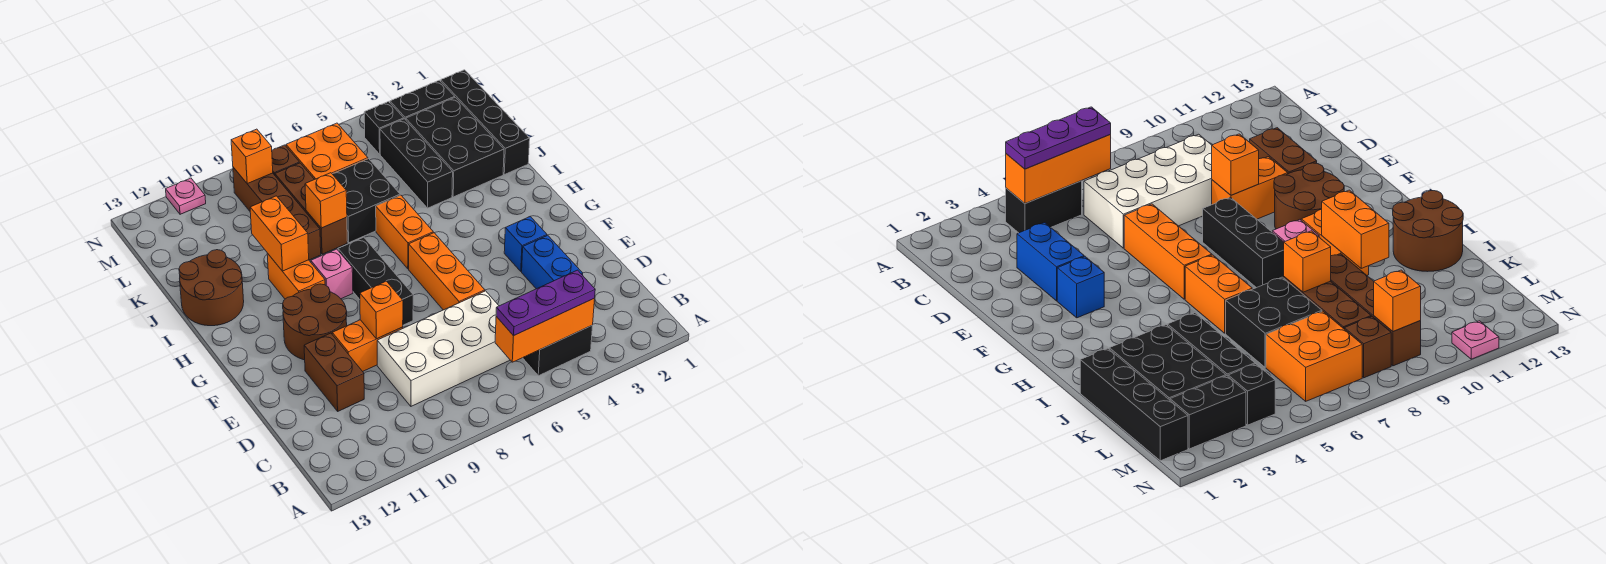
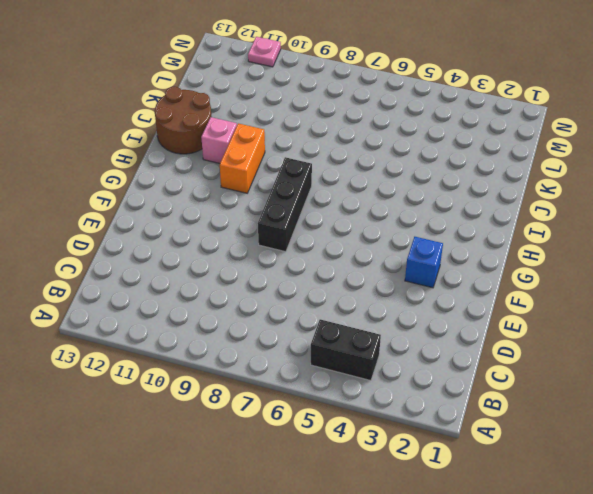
pink 1x1 brick [201,117,237,163] -> pink 1x1 brick moved to [311,249,353,299]
none -> white 2x4 brick [377,291,510,406]
none -> blue 1x2 brick [522,235,583,289]
none -> brown 1x2 brick [304,333,364,411]
none -> orange 1x3 brick [409,233,485,310]

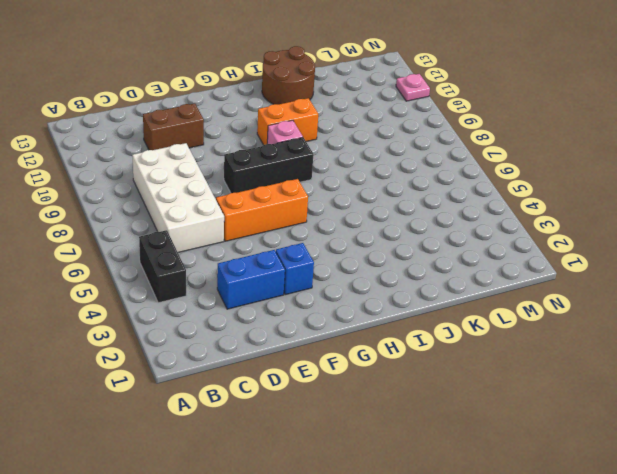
none -> orange 1x2 brick [332,320,403,372]
none -> brown 2x2 round brick [283,284,347,360]
none -> orange 1x2 brick [376,195,433,269]
none -> black 1x4 brick [441,70,530,175]

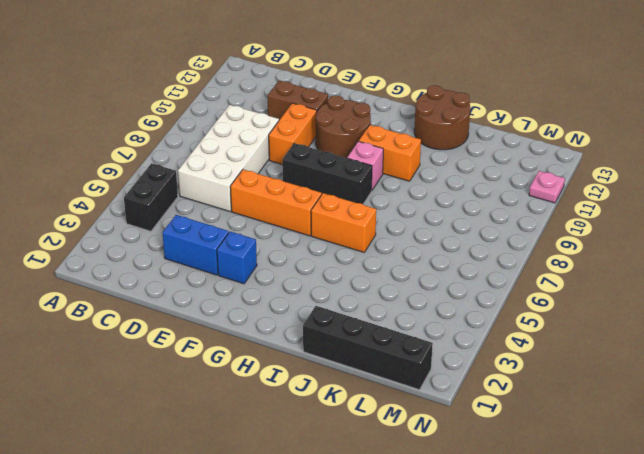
none -> black 2x3 brick [406,97,504,197]
none -> black 1x3 brick [380,119,453,208]
none -> black 2x2 brick [333,159,400,243]
none -> brown 1x3 brick [275,163,347,254]

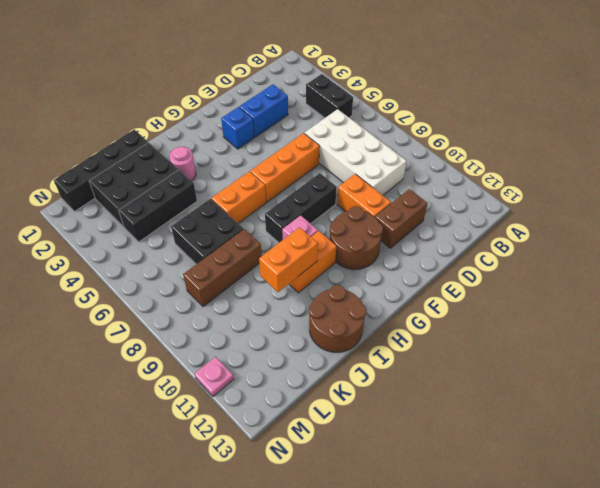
pink 1x1 round brick [169,147,196,181] -> none
none -> brown 1x4 brick [233,167,321,260]
none -> orange 2x2 brick [286,123,368,179]
none -> black 1x2 brick [390,80,455,120]
none -> black 1x1 brick [364,102,404,154]

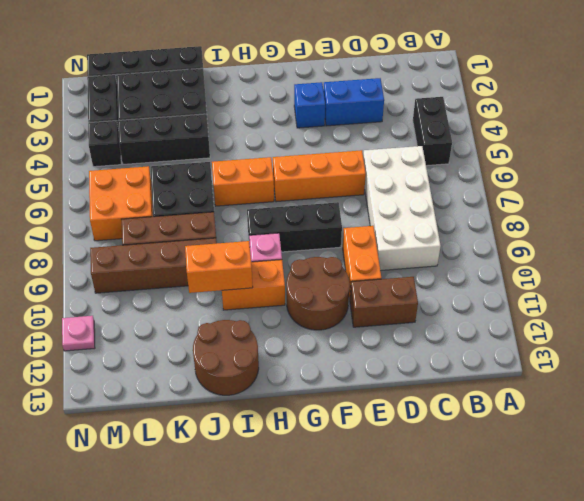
none -> brown 1x1 brick [272,145,299,175]
none -> orange 1x3 brick [495,298,595,362]
none -> orange 1x1 brick [360,281,403,339]
none -> orange 1x1 brick [305,173,347,228]

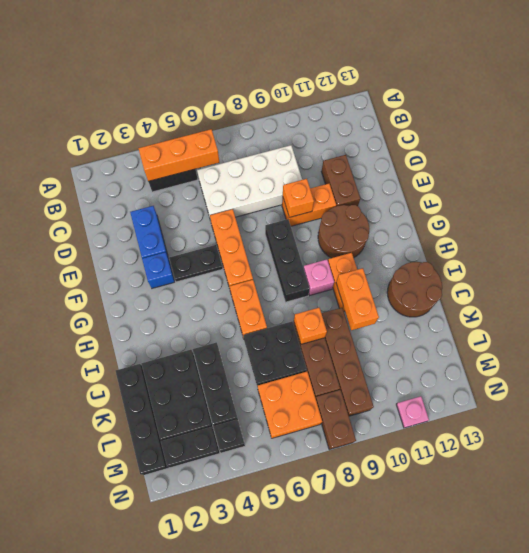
black 1x2 plate [169,245,223,282] -> none
brown 1x2 brick [316,390,356,449] -> brown 1x1 brick [272,145,299,175]
none -> orange 1x1 brick [231,129,273,184]
none -> purple 1x3 plate [496,270,595,336]

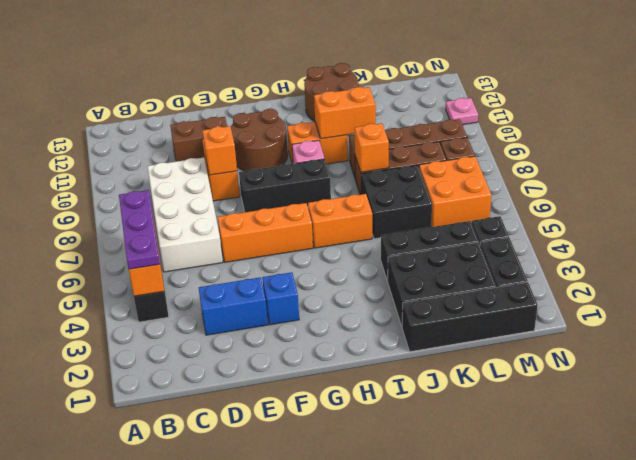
none -> orange 1x1 brick [231,129,273,184]

